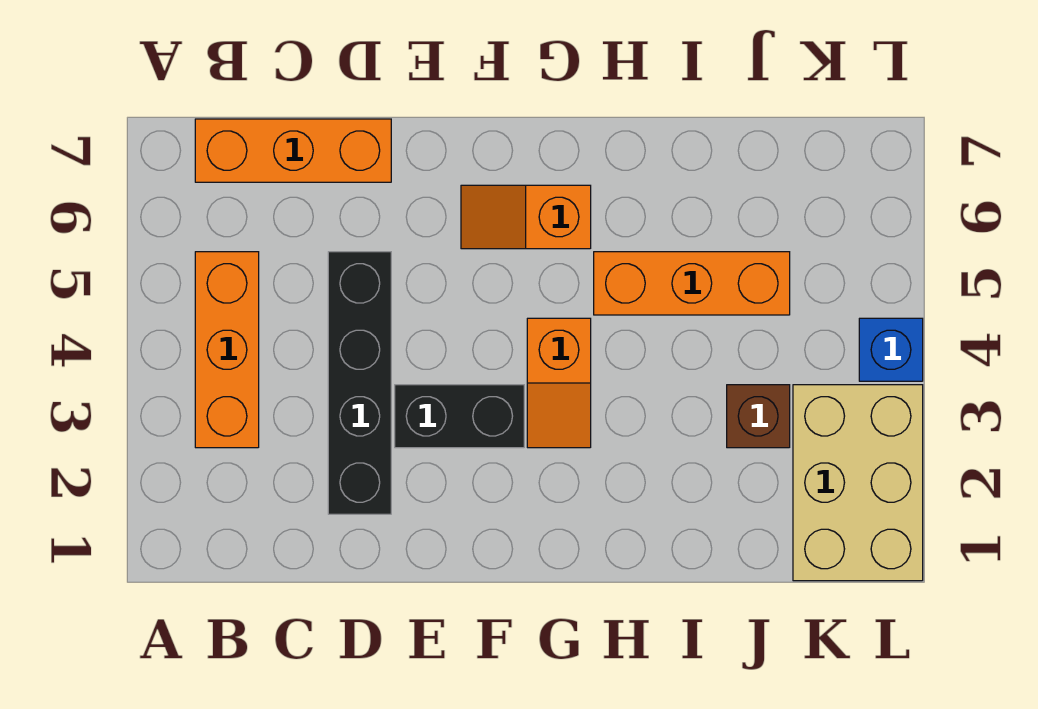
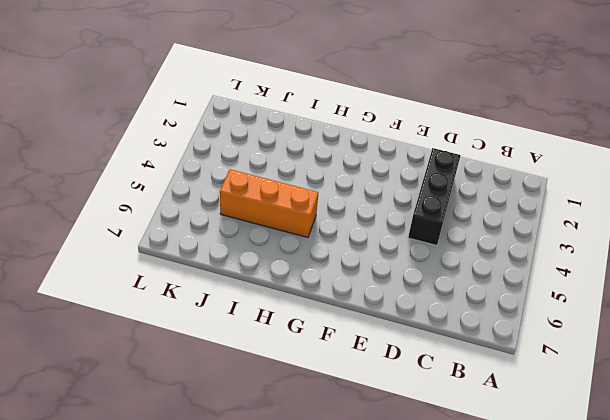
black 1x3 brick [408,148,461,245] -> black 1x4 brick [328,252,391,514]
none -> orange 1x3 brick [195,252,259,448]
none -> orange 1x3 brick [195,119,391,182]

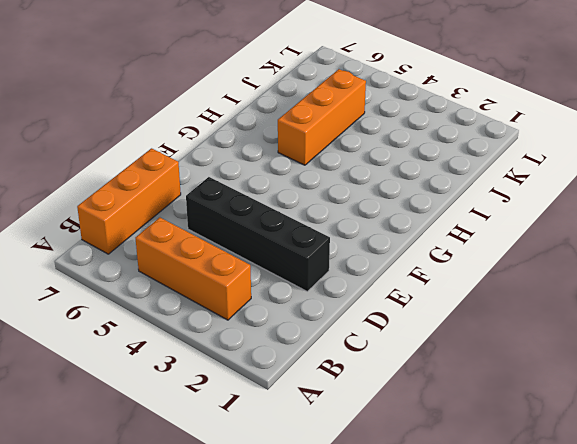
none -> black 1x2 brick [395,385,524,448]
none -> orange 1x2 slope [461,185,591,249]

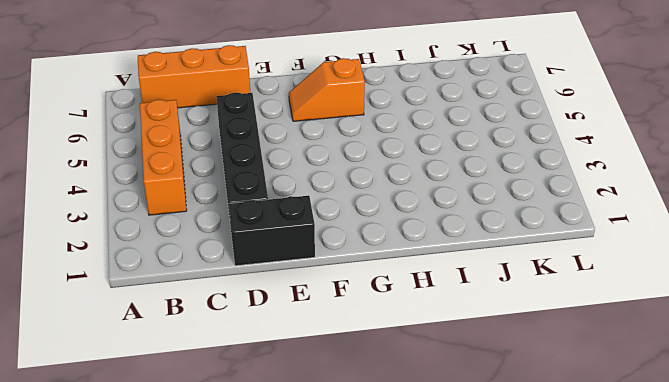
black 1x2 brick [229,196,315,266] -> black 1x2 brick moved to [395,385,524,448]
none -> orange 1x2 slope [527,318,591,448]
none -> orange 1x3 brick [594,252,790,315]

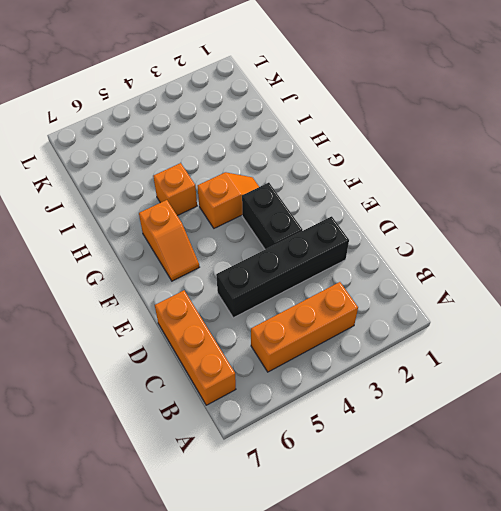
orange 1x1 brick [153,163,197,216] -> orange 1x3 brick [594,252,790,315]
none -> brown 1x1 brick [727,385,790,448]
none -> tan 2x3 brick [793,385,923,581]

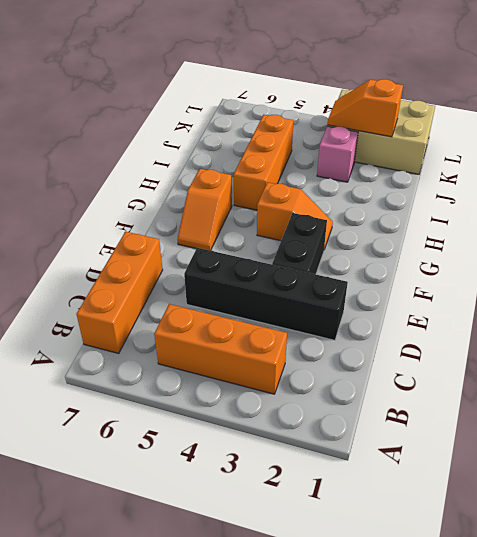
pink 1x1 brick [317,126,358,182] -> brown 1x1 brick [727,385,790,448]
orange 1x2 slope [328,79,403,137] -> none
none -> blue 1x1 brick [859,318,923,381]

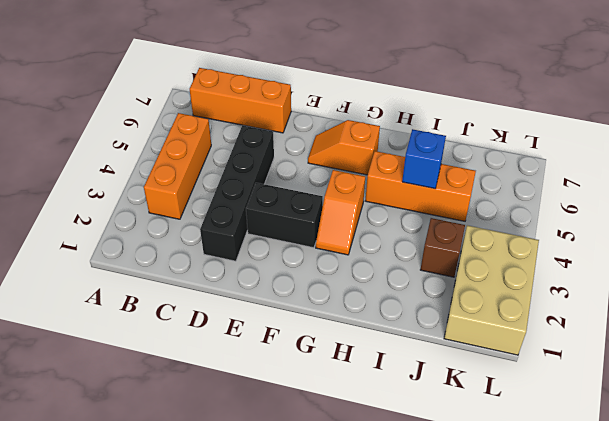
blue 1x1 brick [402,129,446,189] -> blue 1x1 brick moved to [859,318,923,381]

